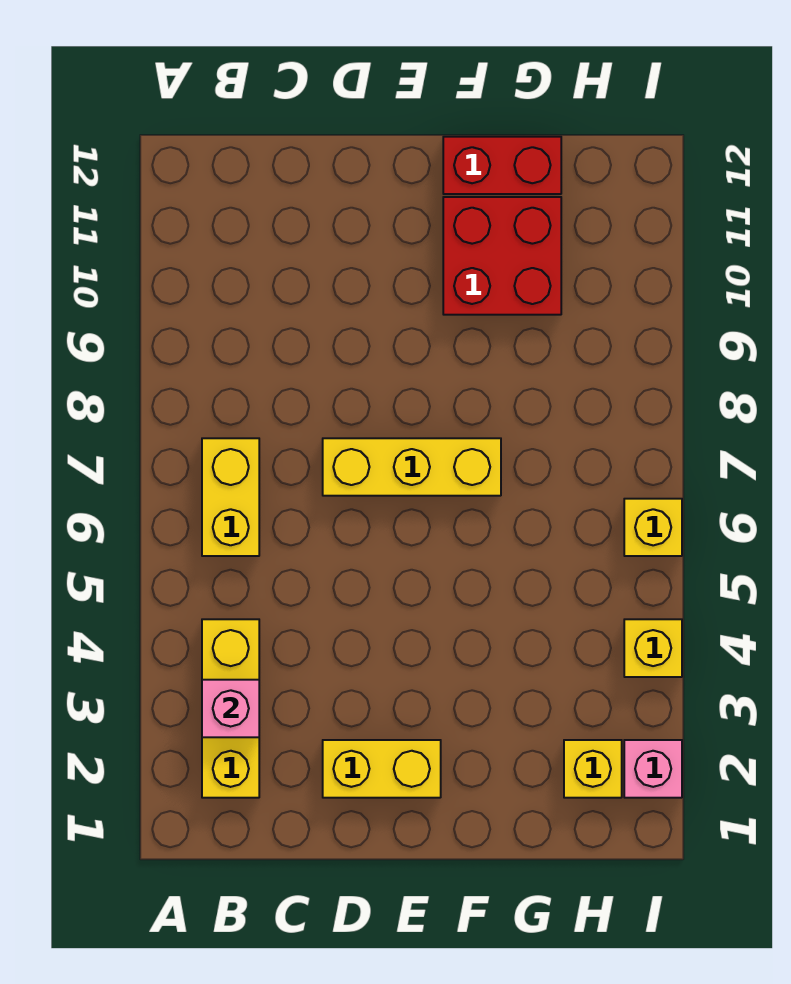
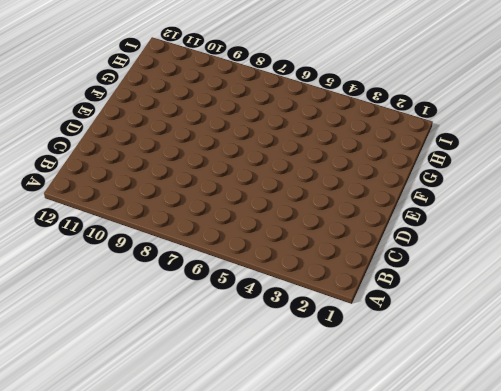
none -> yellow 1x3 brick [202,619,259,798]
none -> yellow 1x2 brick [202,438,259,556]

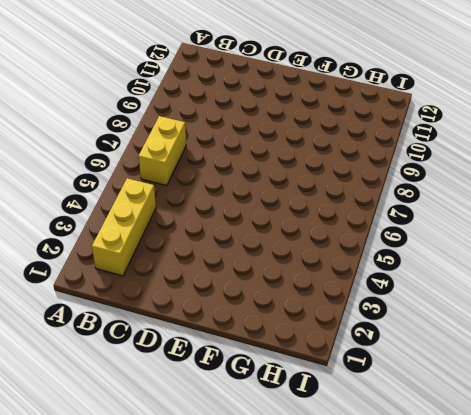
none -> yellow 1x2 brick [323,740,441,798]
none -> yellow 1x3 brick [323,438,501,496]

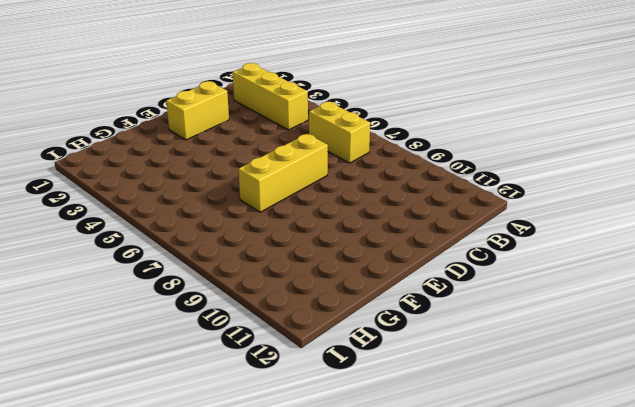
none -> red 2x2 brick [443,197,561,315]
none -> red 1x2 brick [443,137,561,194]

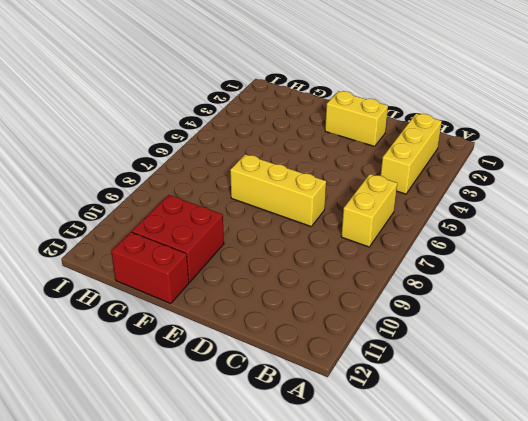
none -> yellow 1x1 brick [564,740,622,798]
none -> pink 1x1 brick [624,740,682,798]

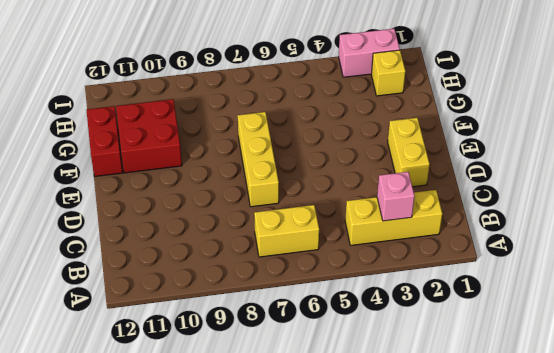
pink 1x2 brick [339,29,400,77] -> pink 1x1 brick [624,740,682,798]
none -> yellow 1x1 brick [624,619,682,677]
none -> yellow 1x1 brick [624,499,682,556]

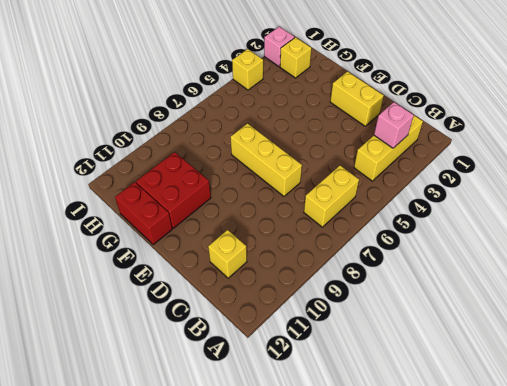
yellow 1x1 brick [208,230,247,278] -> yellow 1x1 brick moved to [624,499,682,556]

